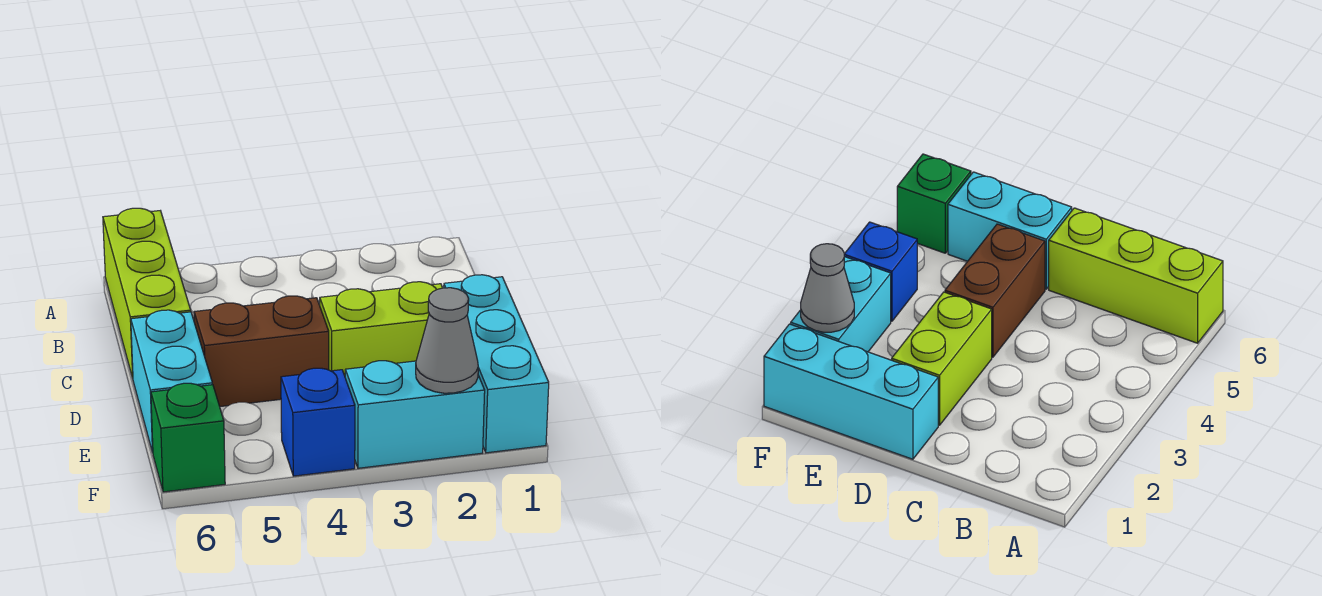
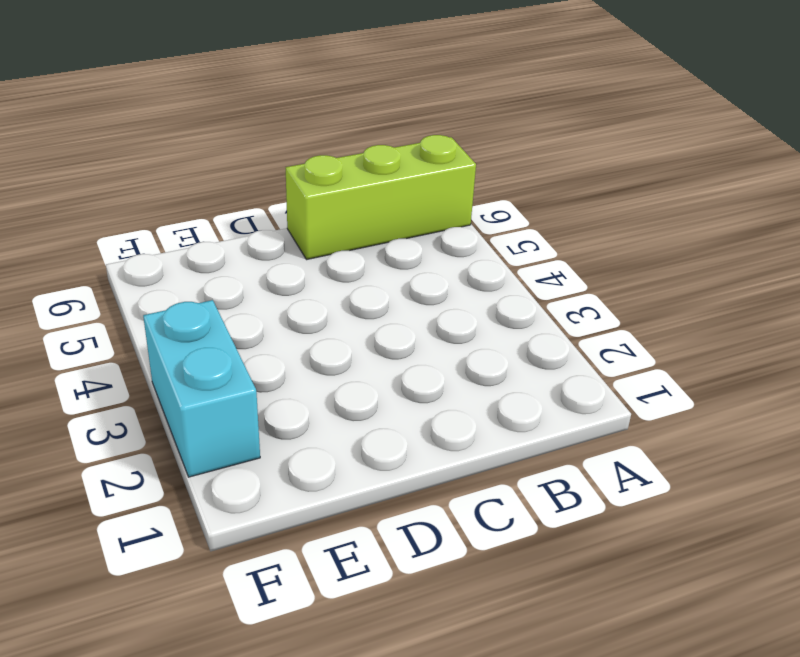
none -> cyan 1x3 brick [444,275,549,453]
none -> lime 1x2 brick [320,282,442,376]

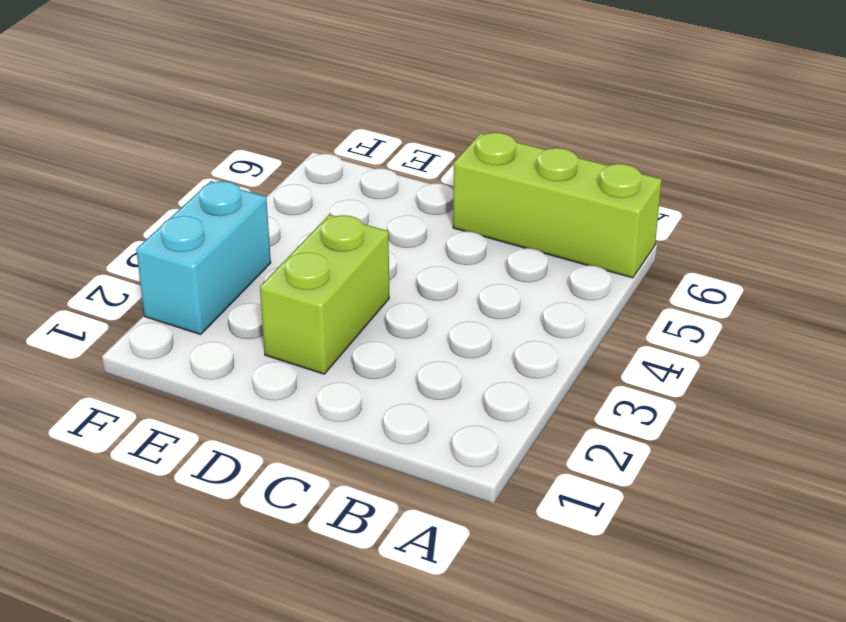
none -> cyan 1x3 brick [444,275,549,453]
none -> brown 1x2 brick [194,296,329,407]

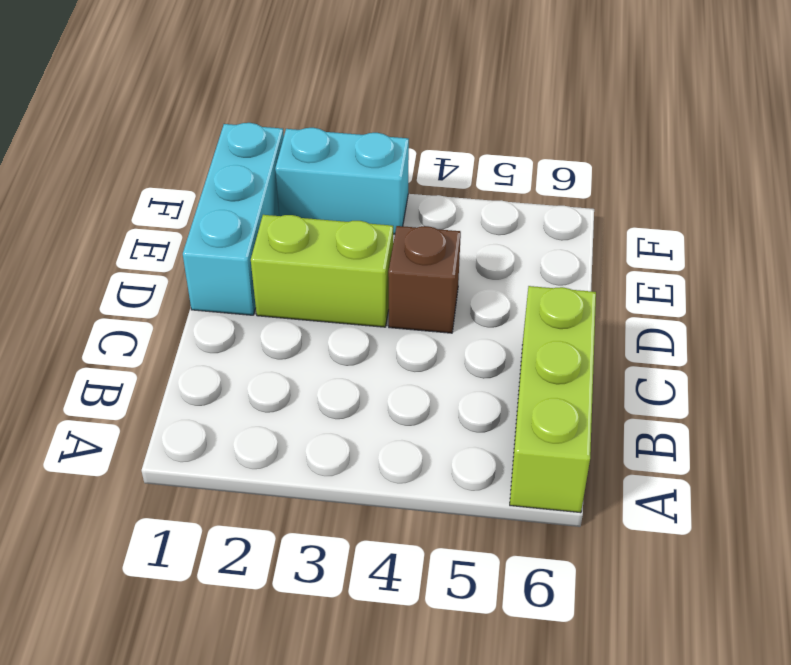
brown 1x1 brick [388,226,461,333] -> brown 1x2 brick [194,296,329,407]
none -> cyan 1x2 brick [131,310,212,453]
none -> blue 1x1 brick [281,368,355,476]

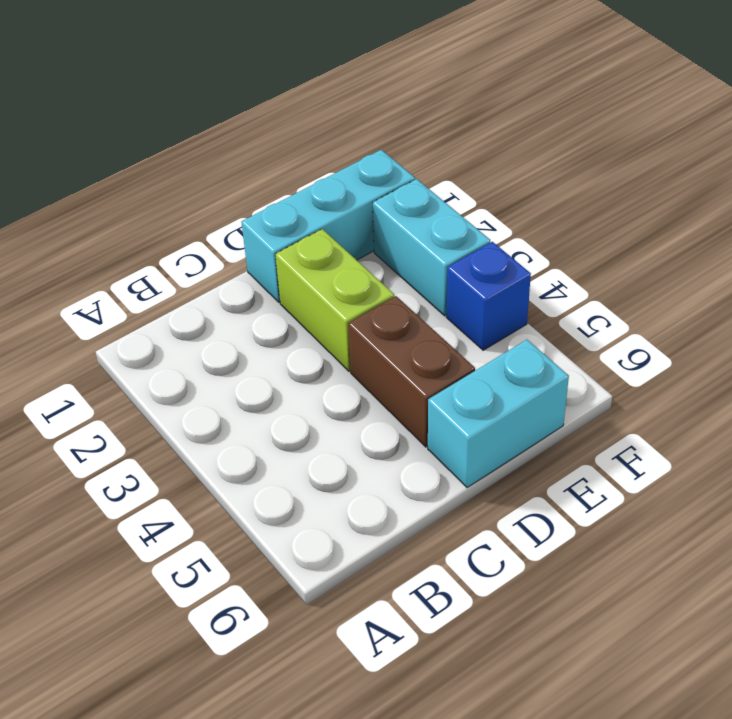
none -> lime 1x3 brick [103,208,191,378]
none -> green 1x1 brick [151,383,225,492]

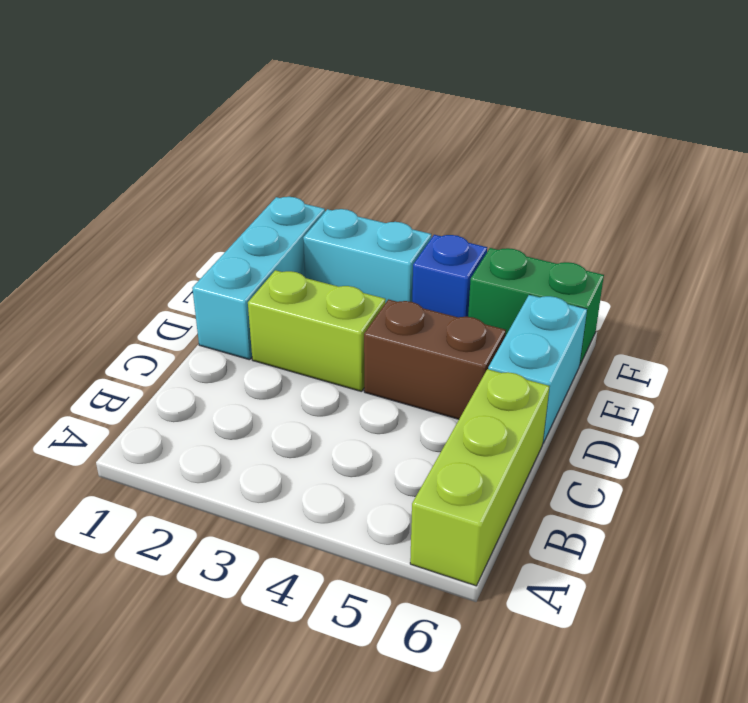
green 1x2 brick [468,248,604,364] -> green 1x1 brick [151,383,225,492]
none -> grey 1x1 cone [416,288,478,393]

